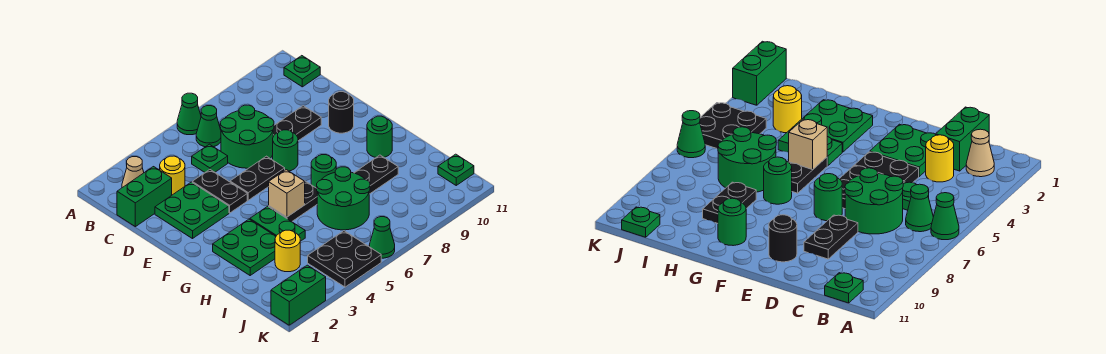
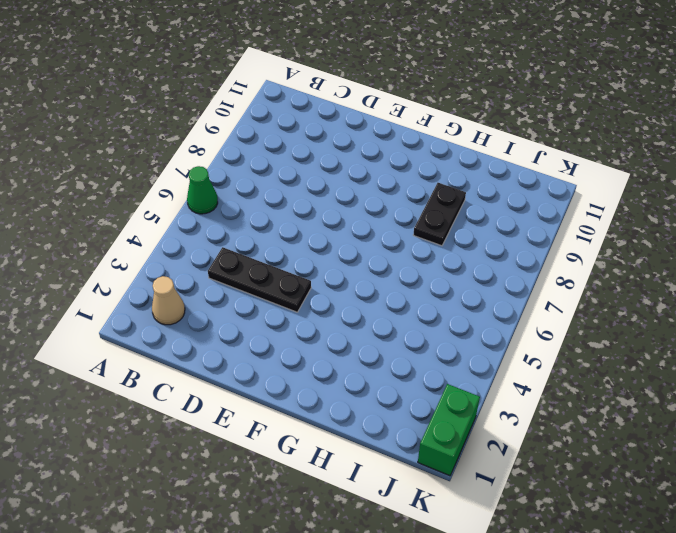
black 1x3 plate [208,247,311,312] -> black 1x2 plate [192,170,247,213]
none -> green 1x1 cone [196,106,221,147]
none -> green 1x1 plate [284,56,320,87]
none -> green 1x2 brick [117,167,172,227]

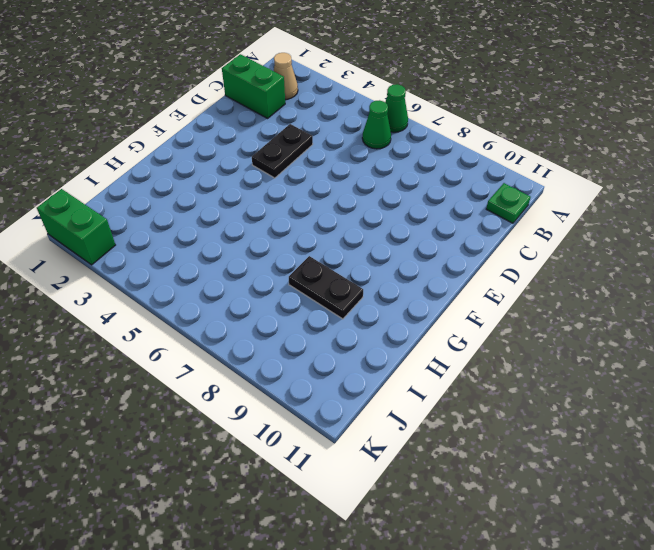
none -> yellow 1x1 round brick [160,156,185,195]
none -> green 1x1 plate [192,144,228,172]
none -> green 2x2 round brick [220,105,274,168]

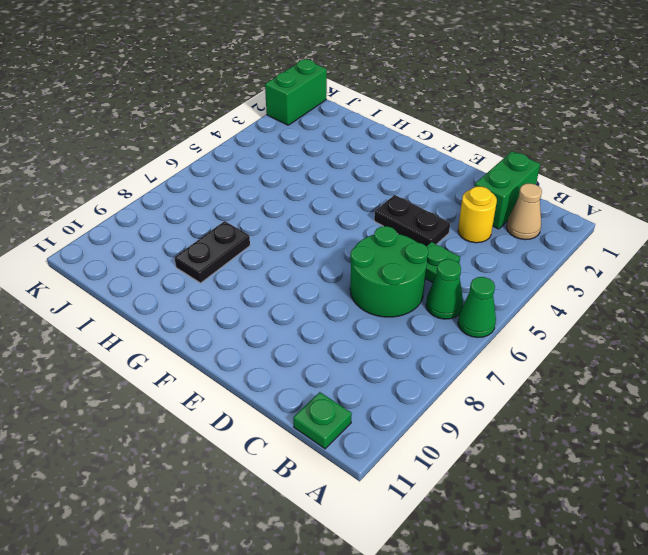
none -> green 2x2 plate [155,182,229,239]
none -> black 1x2 plate [273,106,321,141]
none -> black 1x2 plate [230,156,285,200]

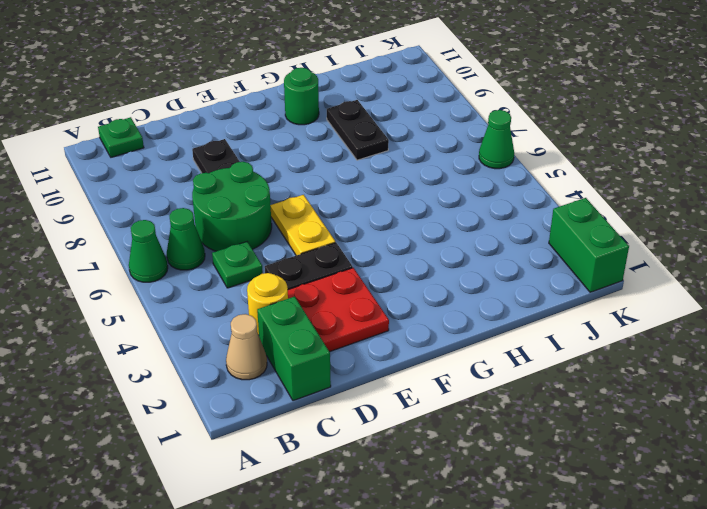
red 2x2 plate [288,268,389,352] -> green 2x2 plate [155,182,229,239]
yellow 1x2 plate [270,195,335,255] -> black 1x2 plate [230,156,285,200]
none -> green 1x1 round brick [273,130,298,171]
none -> black 1x1 round brick [329,92,354,133]
none -> green 2x2 plate [213,219,276,275]

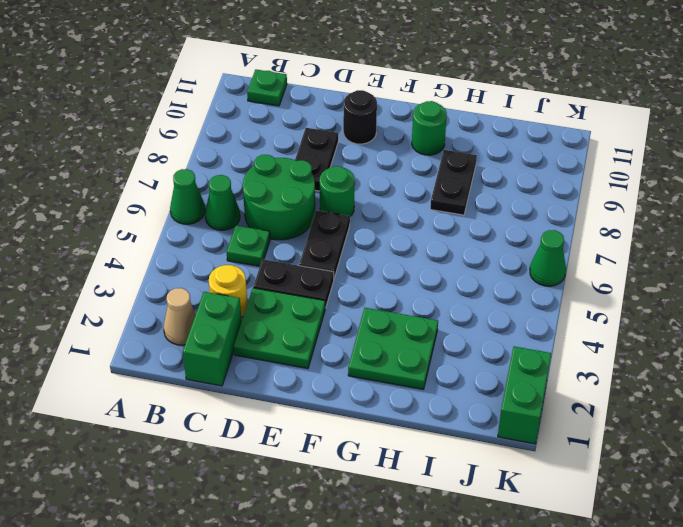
none -> green 1x2 plate [250,206,305,241]
none -> black 1x2 plate [269,181,317,222]
none -> green 1x1 round brick [311,155,336,188]

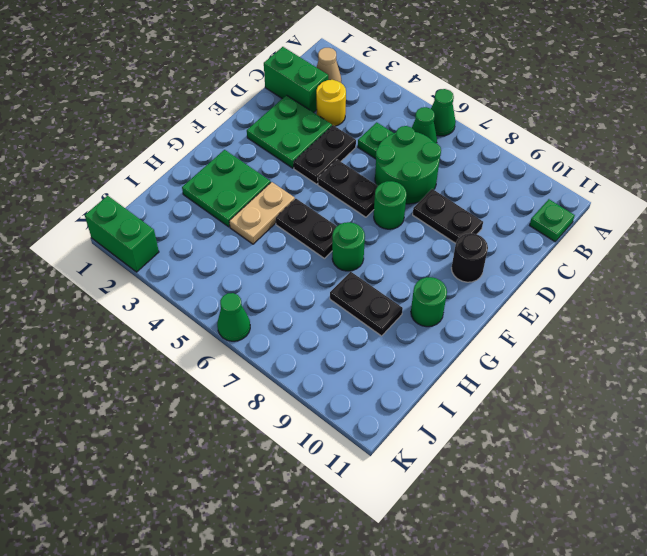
tan 1x2 plate [229,182,295,244] -> green 1x2 plate [250,206,305,241]
none -> green 2x2 round brick [317,167,370,230]
none -> yellow 1x1 round brick [275,230,300,272]
none -> black 2x2 plate [308,231,381,287]

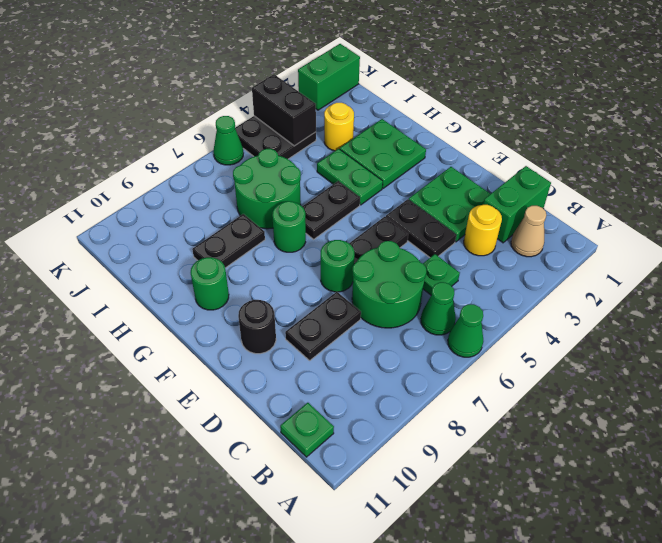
black 1x2 brick [252,74,316,146] -> none
none -> green 1x1 plate [438,154,474,185]
none -> tan 1x1 brick [269,170,305,217]

